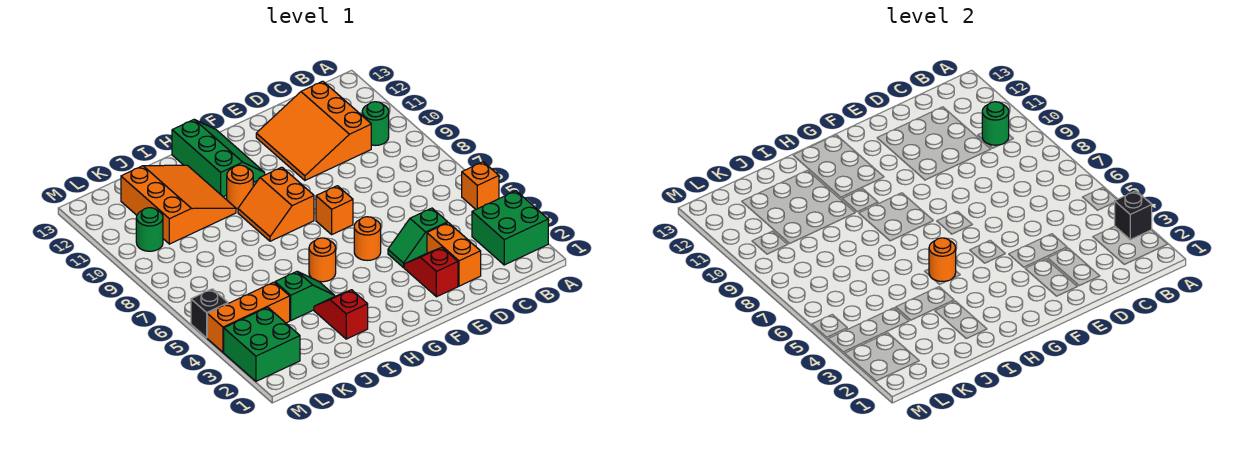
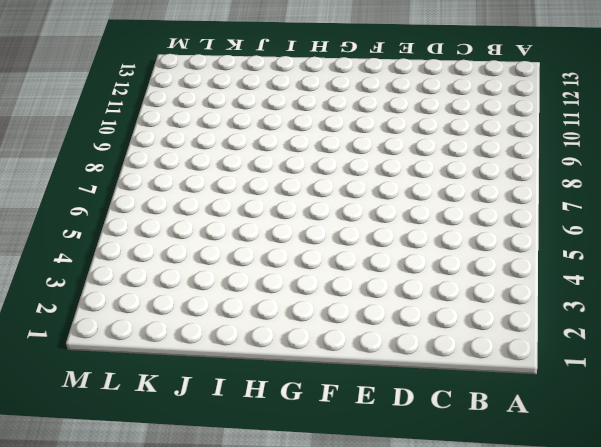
none -> green 2x2 brick [472,191,548,265]
none -> orange 1x1 brick [462,162,499,209]
none -> green 1x1 round brick [362,102,389,145]

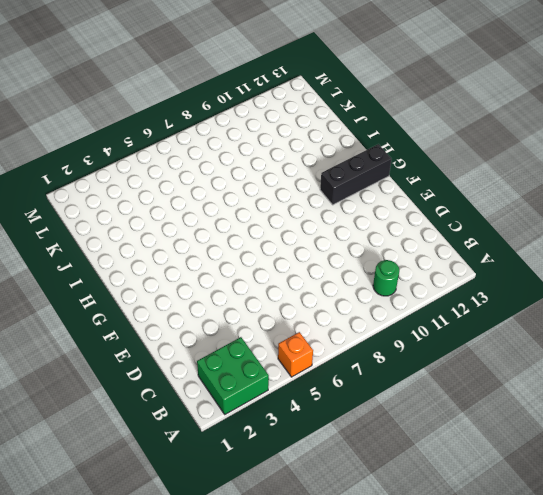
black 1x3 brick [320,144,391,205] -> green 2x3 slope [172,120,265,197]
none -> orange 3x3 slope [256,81,371,180]
none -> orange 1x2 brick [427,223,481,286]
none -> green 1x2 slope [388,208,448,268]

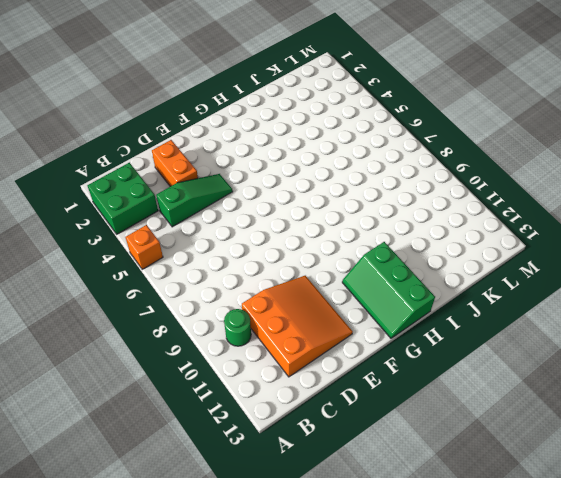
green 1x3 slope [156,174,233,227] -> green 1x2 slope [388,208,448,268]
none -> red 1x2 slope [404,247,458,297]
none -> orange 1x1 round brick [354,217,381,260]
none -> orange 1x1 brick [316,186,353,234]

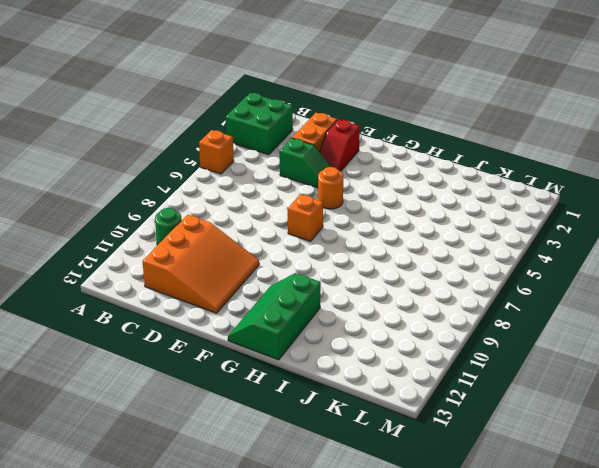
none -> orange 2x2 slope [238,167,314,241]
none -> orange 1x1 round brick [309,238,336,282]
none -> orange 1x1 round brick [227,165,253,209]

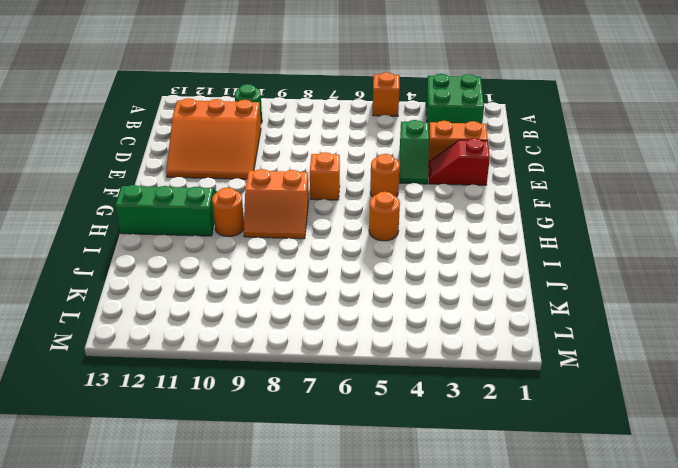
none -> red 1x2 slope [314,290,368,339]
none -> green 1x2 slope [275,272,335,320]
none -> orange 3x3 slope [121,165,236,244]

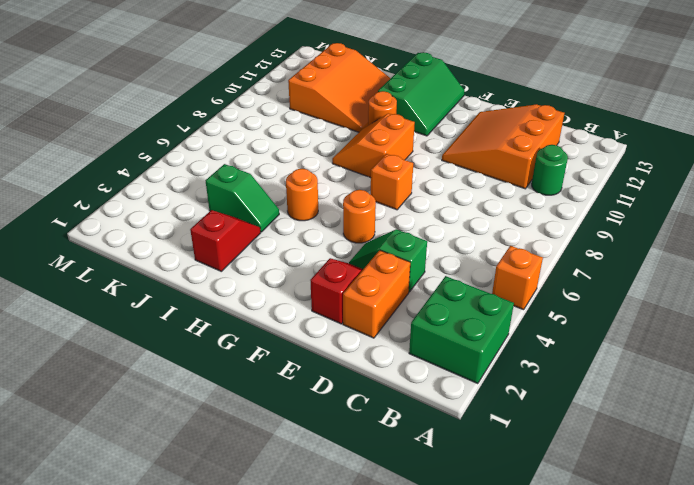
none -> orange 1x3 brick [207,282,290,352]
none -> green 2x2 brick [224,307,300,381]
none -> green 1x1 round brick [136,208,163,251]

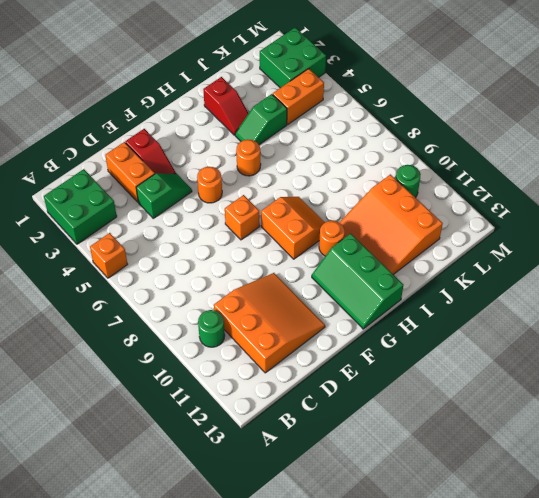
orange 1x2 brick [273,69,324,124] -> orange 1x3 brick [207,282,290,352]
none -> black 1x1 brick [191,289,228,338]
none -> black 1x1 brick [1114,191,1152,240]
none -> green 1x1 round brick [982,102,1009,145]

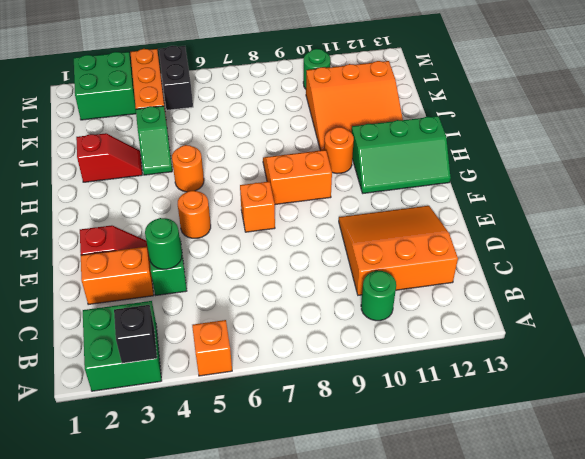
green 1x1 round brick [145,218,182,269] -> green 1x1 round brick moved to [982,102,1009,145]
black 1x2 brick [159,46,193,110] -> black 1x1 brick [191,289,228,338]
none -> orange 1x1 round brick [929,238,956,281]

